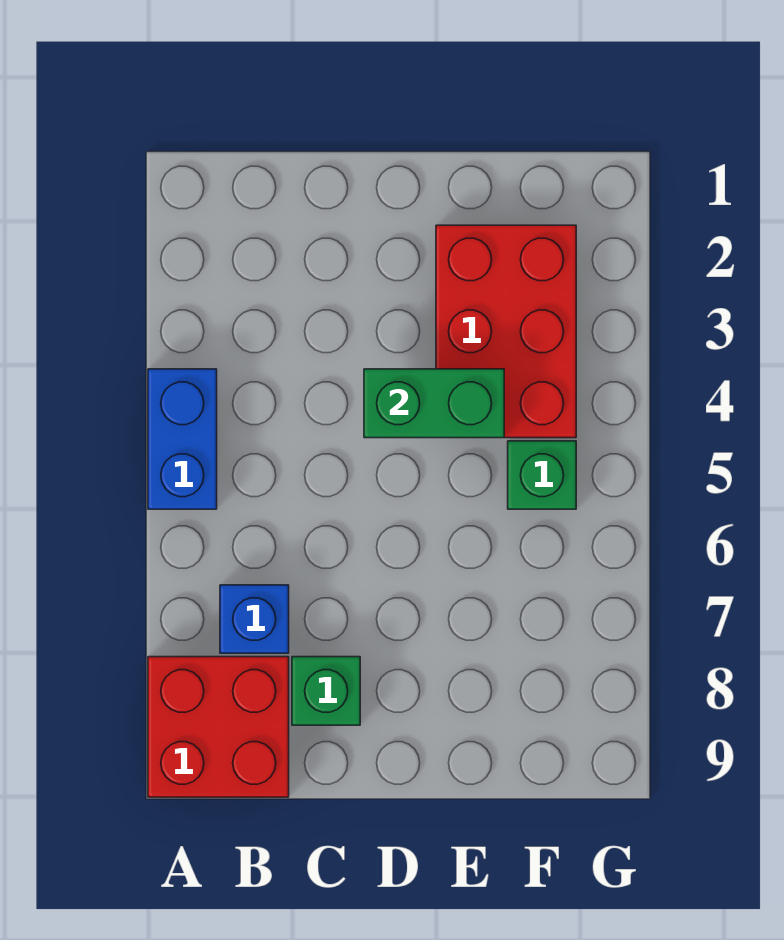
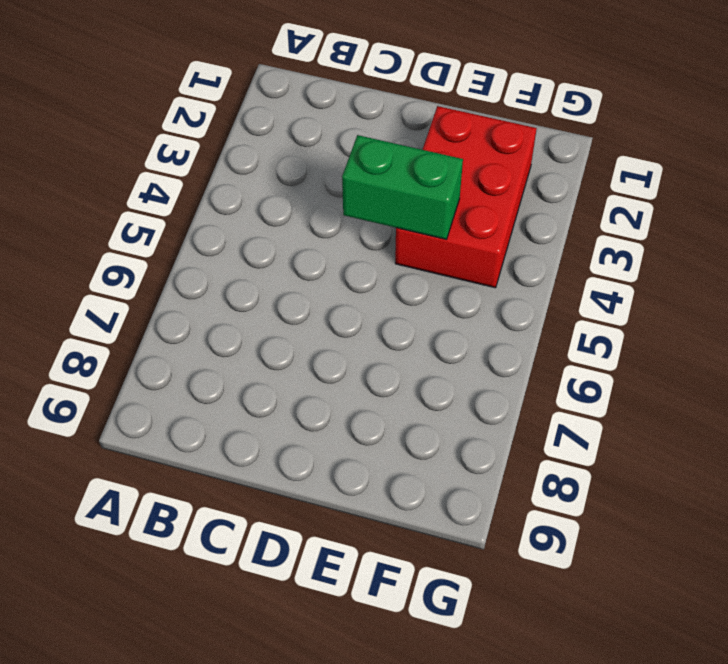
none -> blue 1x2 brick [148,369,217,509]
none -> red 2x2 brick [148,657,289,797]

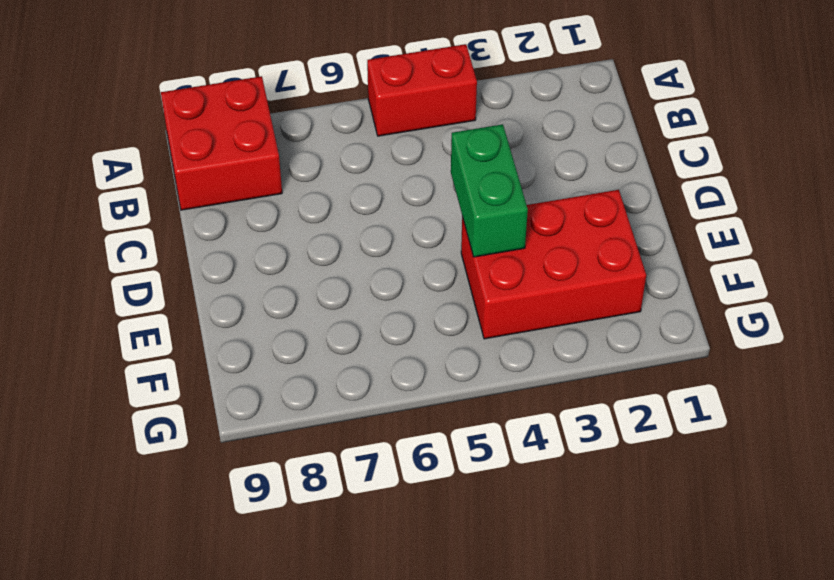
red 1x2 brick [367,44,477,136] -> blue 1x2 brick [148,369,217,509]
none -> blue 1x1 brick [220,585,289,653]
none -> green 1x1 brick [292,657,360,725]

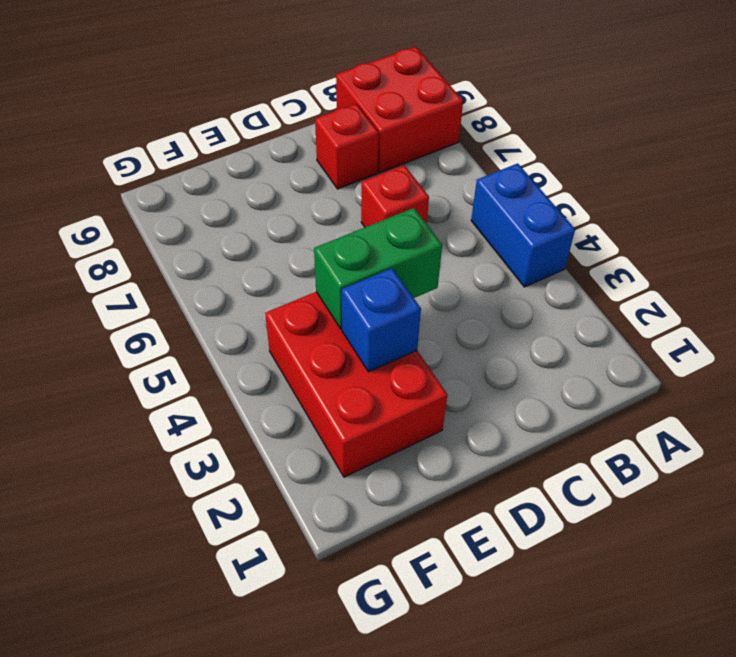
red 1x1 brick [361,165,429,227] -> none
red 1x1 brick [315,104,379,189] -> green 1x1 brick [292,657,360,725]
blue 1x1 brick [342,268,421,372] -> blue 1x1 brick moved to [220,585,289,653]
none -> green 1x1 brick [508,441,576,509]

